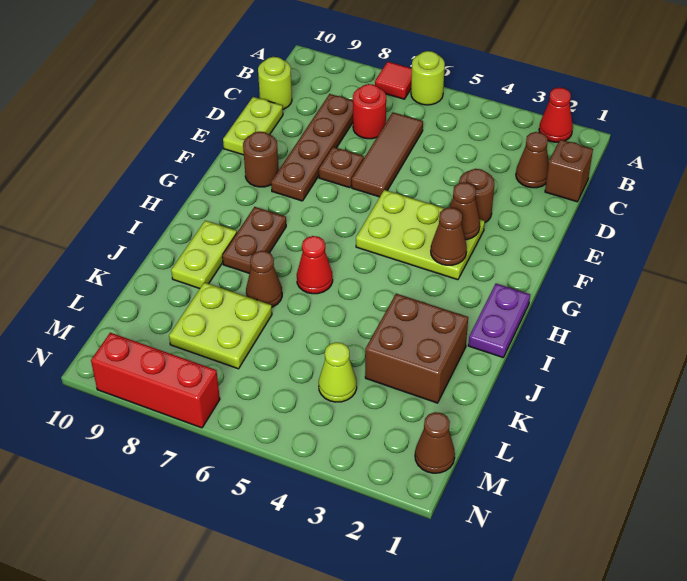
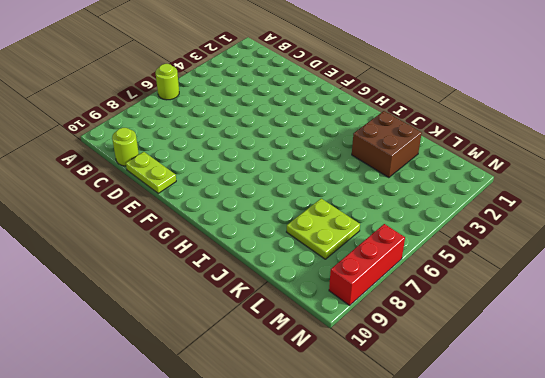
none -> red 1x1 cone [539,88,573,142]
none -> red 1x1 tile [375,62,412,99]
none -> brown 1x1 brick [545,140,593,202]

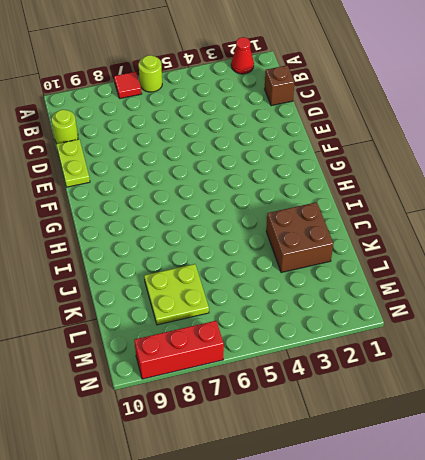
none -> brown 1x1 cone [516,132,549,188]
none -> brown 1x3 tile [352,112,423,197]
none -> red 1x1 round brick [353,84,386,139]

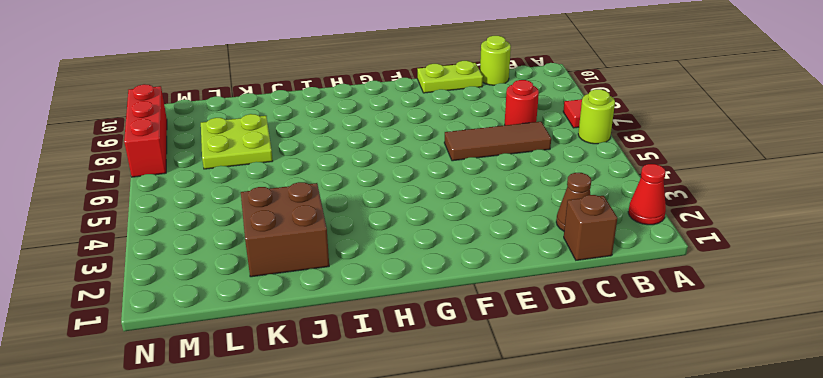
none -> brown 1x4 plate [271,94,353,201]
none -> brown 1x1 round brick [459,169,494,223]
none -> brown 1x1 plate [319,147,364,188]

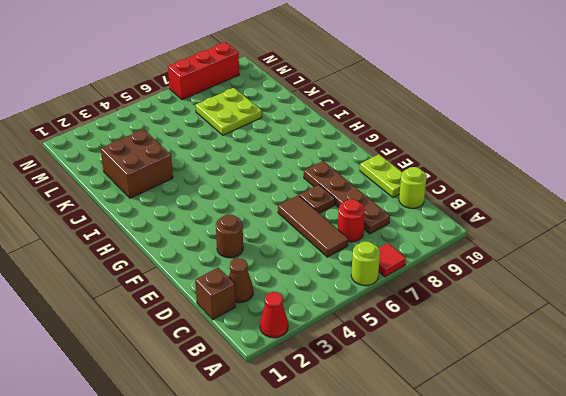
none -> lime 2x3 plate [356,190,485,280]
none -> brown 1x1 round brick [243,132,279,187]
none -> purple 1x2 plate [468,284,530,357]

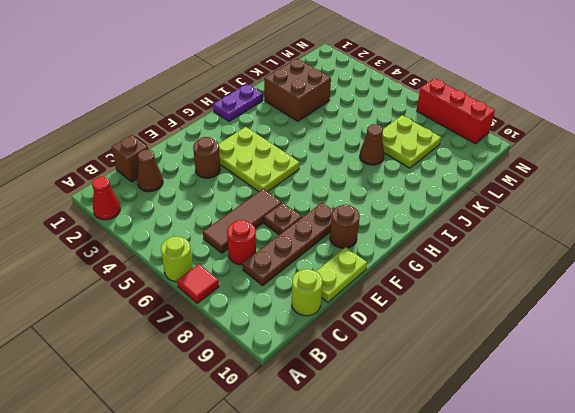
none -> brown 1x2 plate [222,207,286,274]
none -> red 1x1 cone [297,236,333,294]
none -> lime 1x2 plate [171,221,237,289]

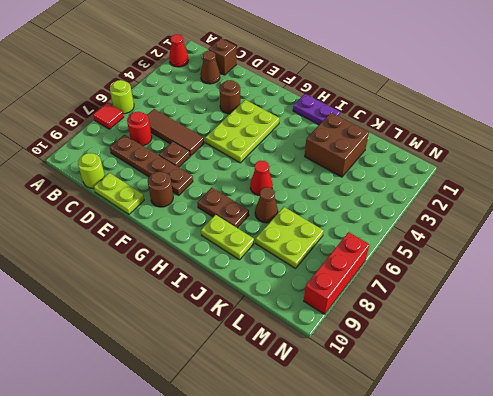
none -> lime 1x1 cone [319,342,357,402]
none -> brown 1x1 cone [415,412,455,473]
none -> brown 1x1 cone [450,182,480,240]

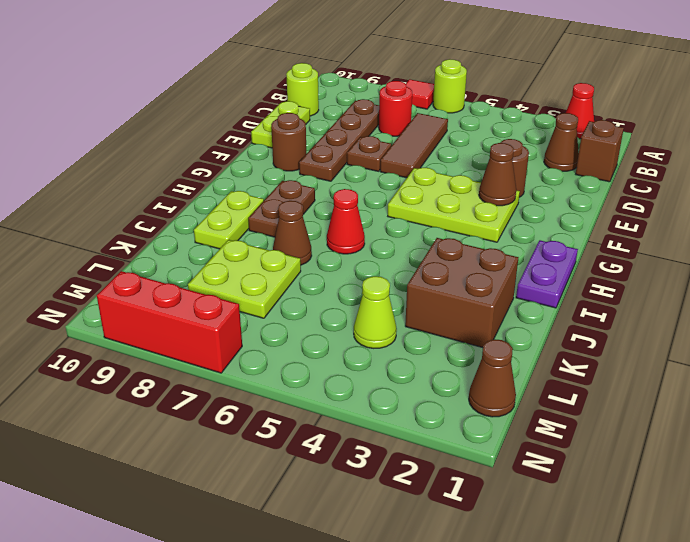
none -> brown 1x1 cone [431,207,467,265]

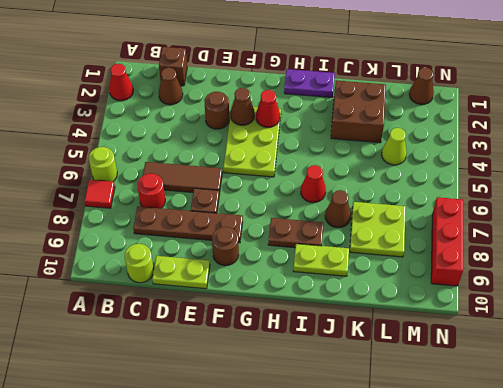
red 1x1 cone [256,90,280,127] -> brown 1x1 cone [431,207,467,265]

